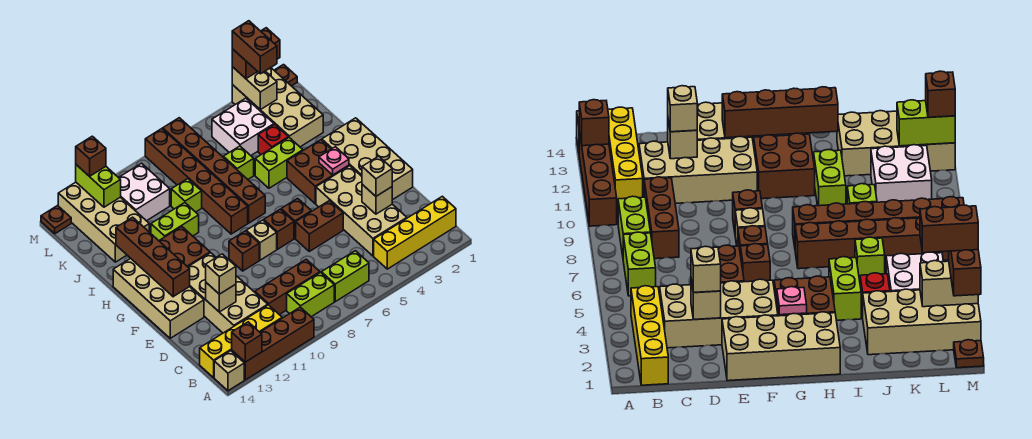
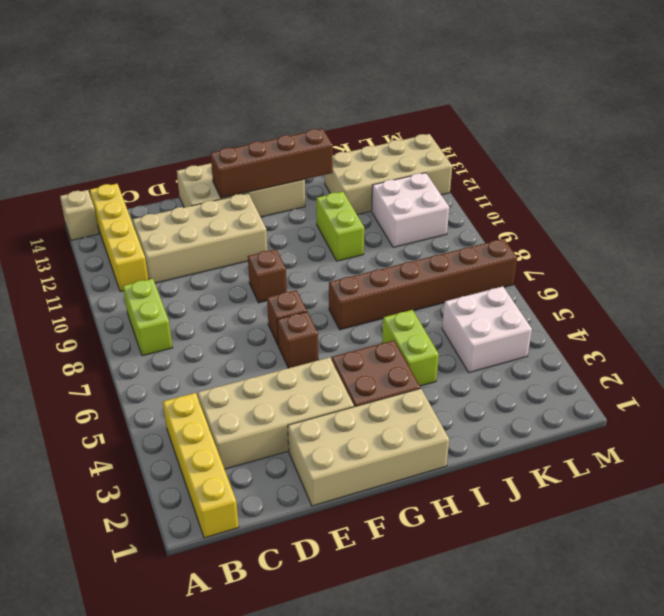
none -> brown 1x4 brick [232,307,314,380]
none -> lime 1x2 brick [321,251,369,302]
none -> brown 1x3 brick [255,259,320,315]
none -> brown 1x2 brick [296,201,343,251]

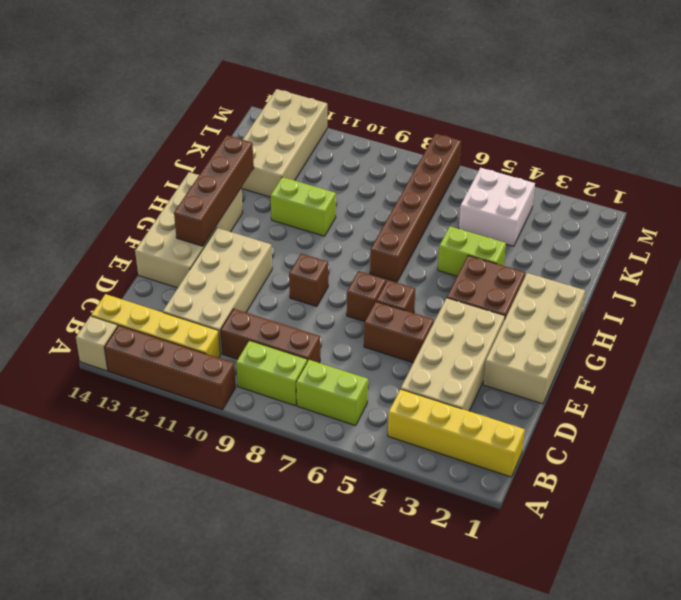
none -> tan 1x1 brick [246,220,277,260]
none -> brown 2x2 brick [159,227,210,267]
none -> brown 1x6 brick [145,129,248,234]
none -> tan 2x4 brick [232,68,323,147]

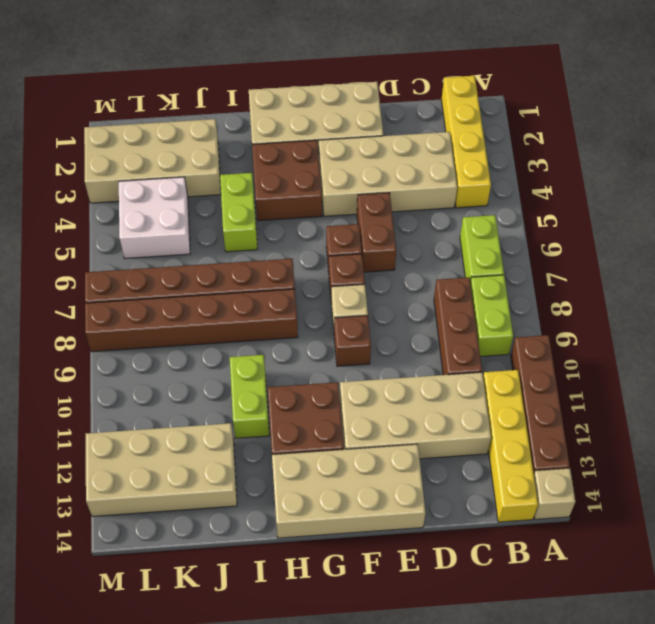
none -> red 1x1 brick [258,124,288,155]
none -> lime 1x1 brick [223,146,254,179]
none -> lime 1x1 brick [171,179,202,212]
none -> white 2x2 brick [119,163,170,221]

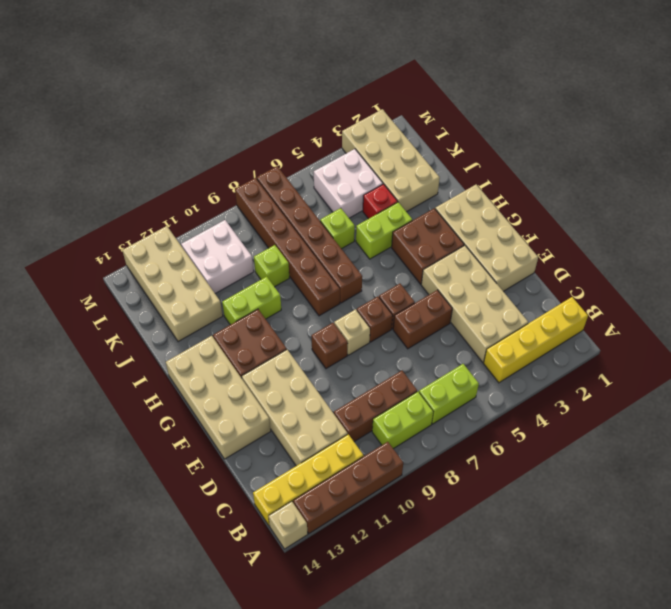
none -> brown 1x1 plate [274,65,297,86]
none -> brown 1x1 plate [41,206,71,234]
none -> brown 1x1 brick [232,322,262,362]
none -> tan 1x1 brick [362,185,392,214]

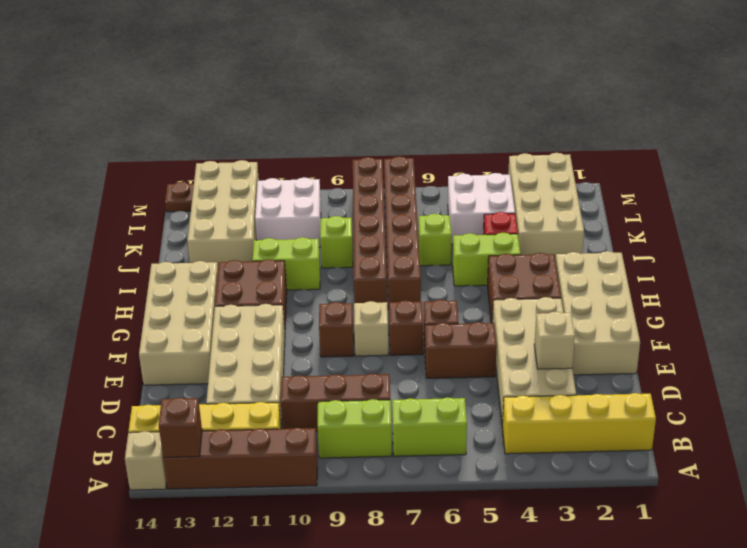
none -> brown 1x1 plate [274,65,297,86]
none -> tan 1x1 brick [206,283,236,312]
none -> brown 1x4 brick [116,217,190,297]
none -> pink 1x1 plate [319,147,349,175]

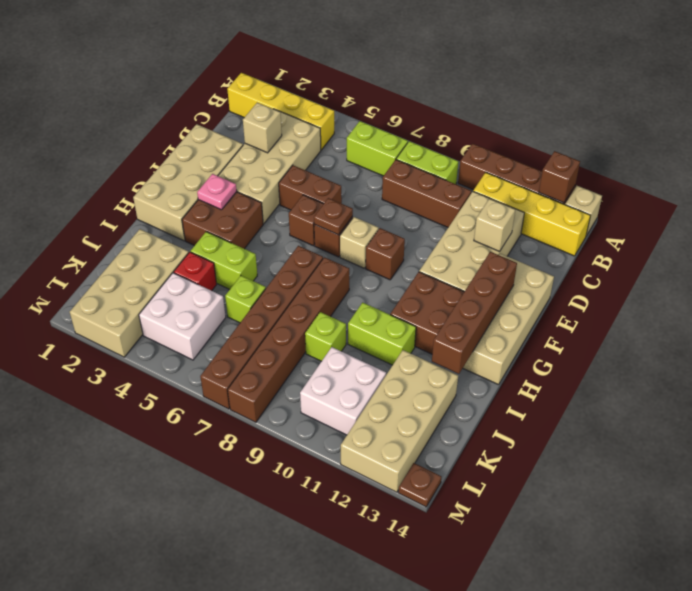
brown 1x1 plate [314,198,353,235] -> brown 1x1 plate moved to [274,65,297,86]
none -> tan 1x2 brick [232,67,277,110]
none -> lime 1x2 brick [76,165,121,207]
none -> tan 1x1 brick [362,156,392,196]
none -> tan 1x1 brick [206,254,236,294]

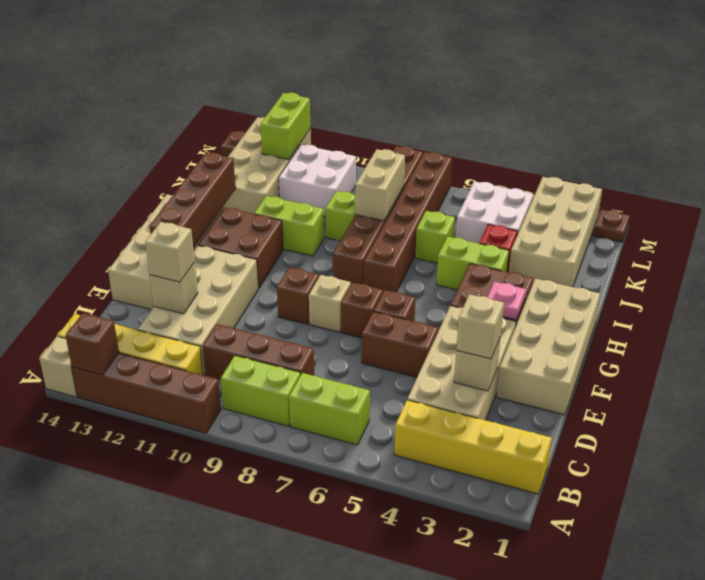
tan 1x2 brick [355,149,405,221] -> tan 1x2 brick moved to [232,67,277,110]
none -> brown 1x2 brick [232,28,280,79]
none -> brown 1x1 brick [76,136,106,177]
none -> brown 1x2 brick [232,21,277,74]

